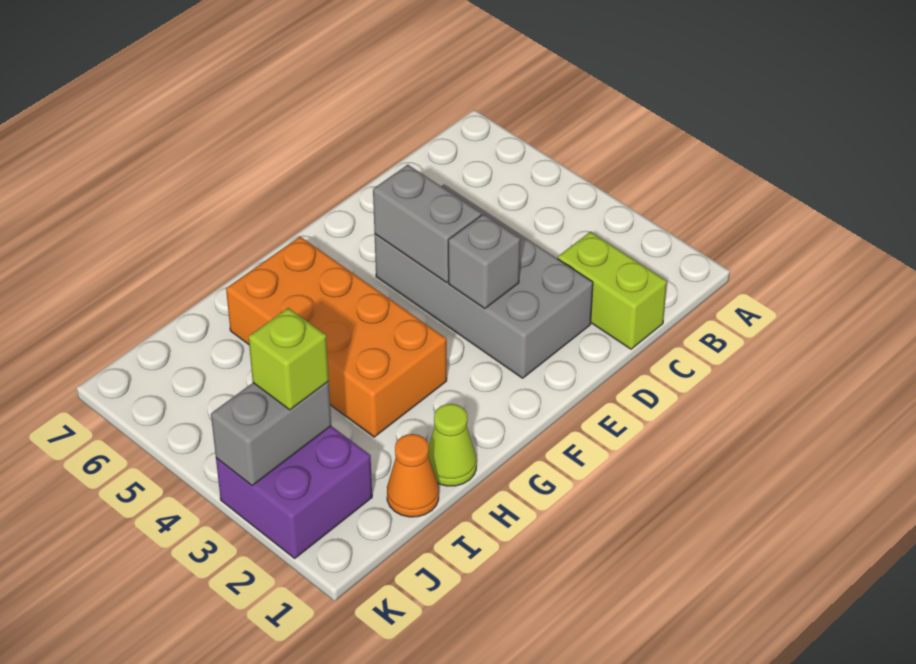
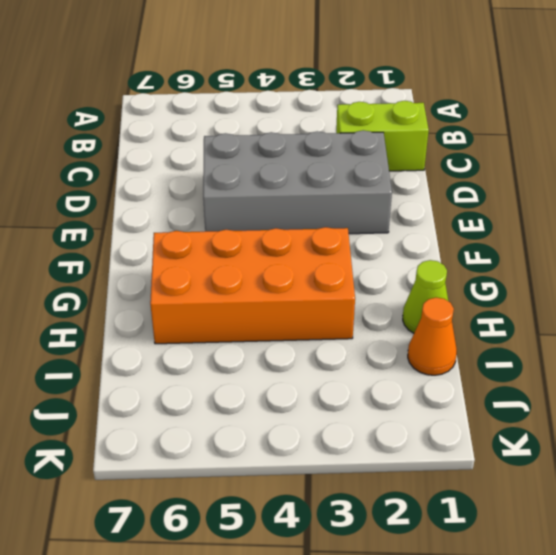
none -> purple 2x2 brick [216,426,372,558]
none -> grey 1x1 brick [448,214,520,309]

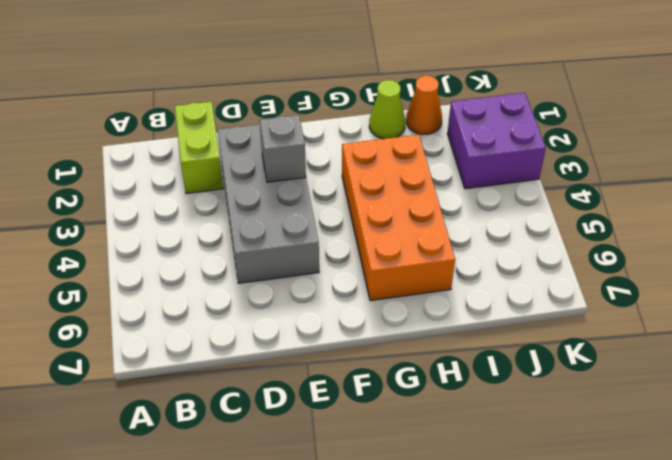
none -> grey 1x2 brick [373,165,481,283]
none -> grey 1x2 brick [211,381,331,485]

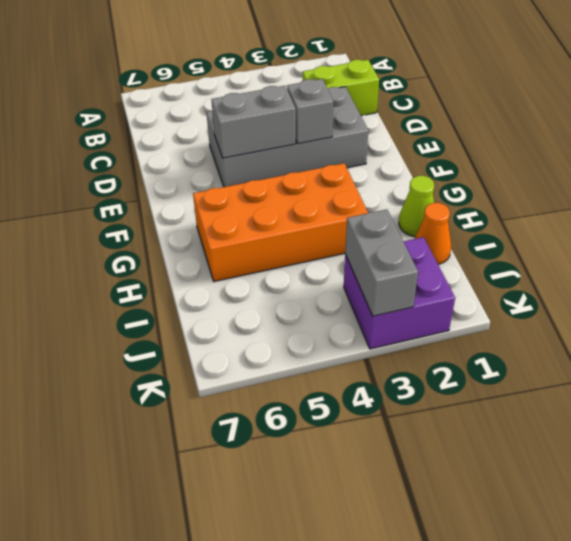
none -> lime 1x1 brick [249,308,329,410]

